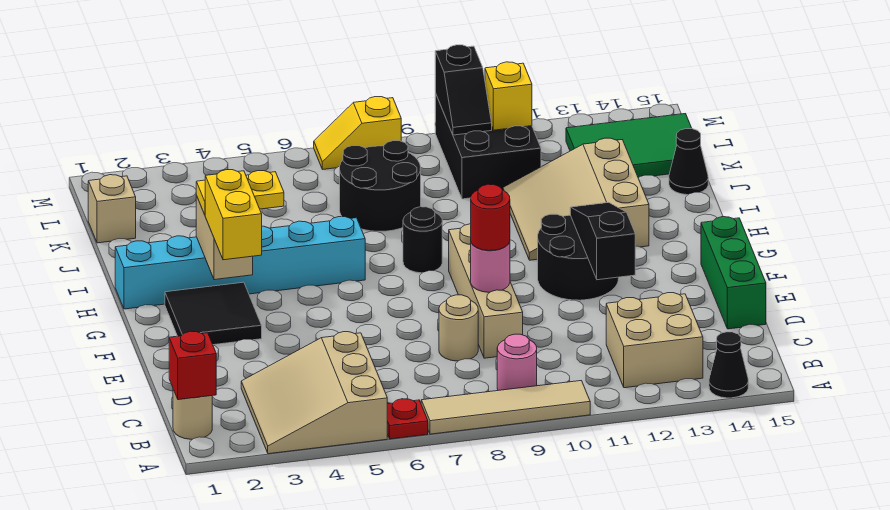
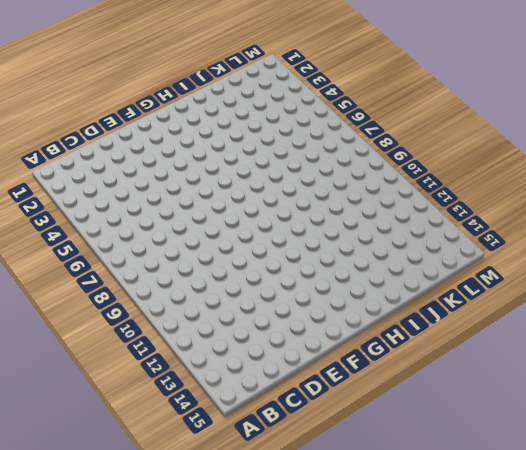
none -> tan 3x3 slope [241,332,387,454]
none -> red 1x1 plate [387,399,428,439]
none -> tan 1x4 tile [421,381,590,434]
none -> black 1x1 cone [709,332,748,398]

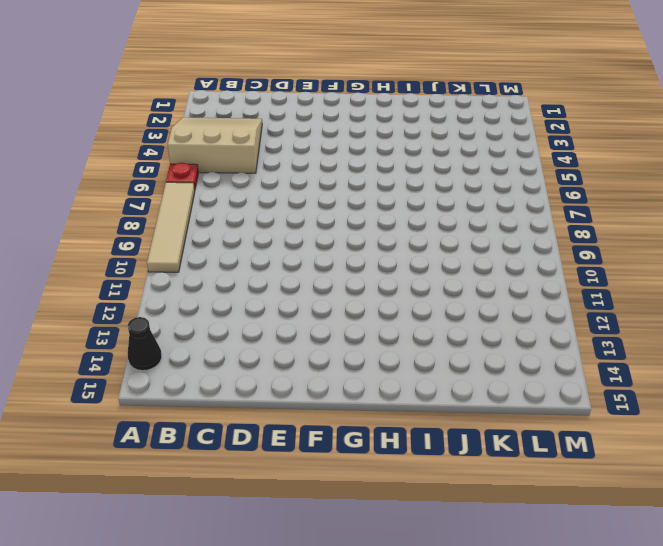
none -> tan 1x1 round brick [173,390,212,439]
none -> pink 1x1 round brick [497,334,537,390]
none -> tan 2x2 brick [606,293,703,388]
none -> tan 1x1 round brick [439,295,478,361]

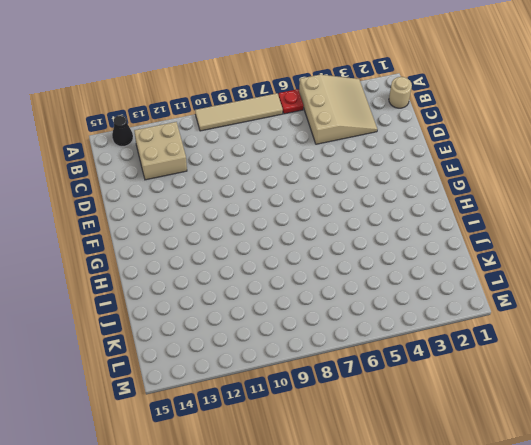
none -> pink 1x1 round brick [497,334,537,390]
none -> tan 1x1 round brick [439,295,478,361]
none -> tan 1x4 brick [449,224,523,358]
none -> green 1x3 brick [701,217,766,329]

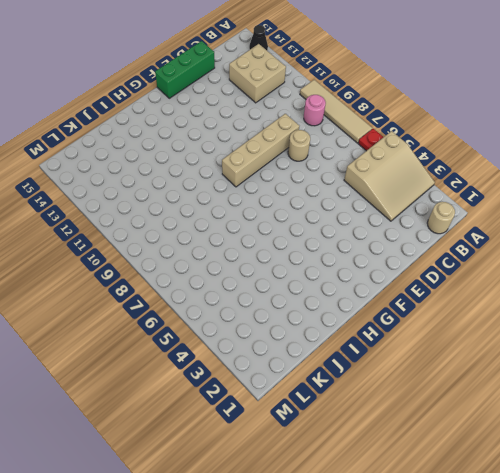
none -> black 2x2 tile [165,282,262,345]
none -> black 2x2 round brick [538,214,619,300]
none -> cyan 1x6 brick [115,217,365,309]
none -> black 1x1 round brick [403,207,442,273]

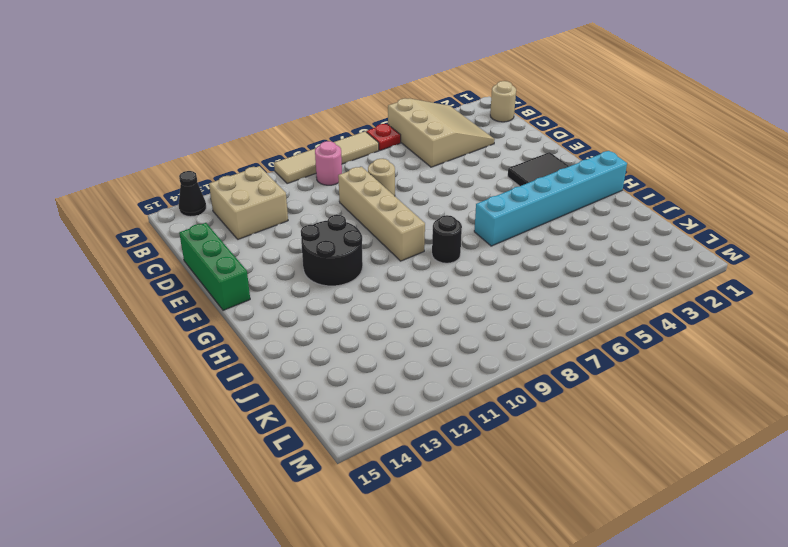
none -> tan 3x3 slope [503,138,649,260]
none -> black 2x2 round brick [340,141,421,231]
none -> black 1x1 cone [669,129,708,195]
none -> tan 1x1 brick [88,175,136,243]

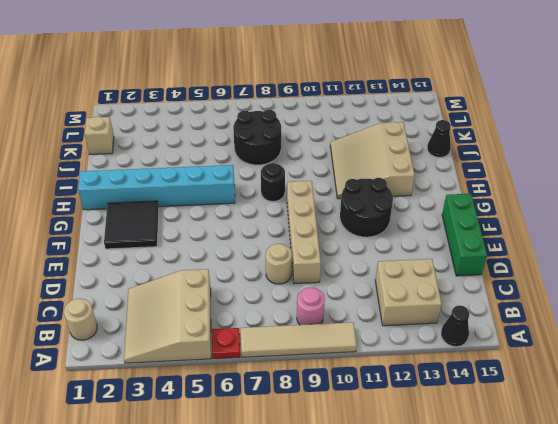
none -> black 2x3 brick [435,93,541,199]
none -> green 2x3 tile [566,114,692,178]
none -> yellow 1x2 slope [314,97,401,170]
none -> red 1x1 brick [169,331,216,400]

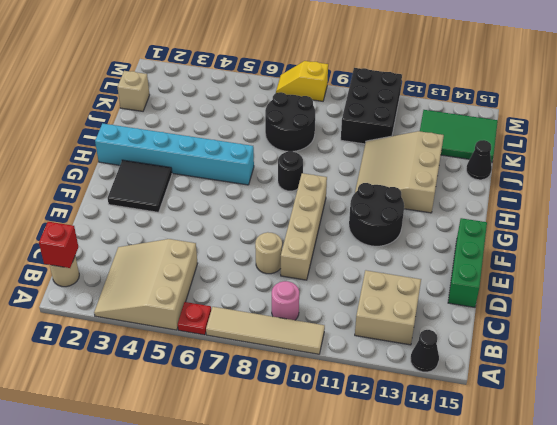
none -> pink 1x1 round brick [471,242,510,292]
none -> black 1x3 slope [570,202,635,280]
none -> tan 1x2 brick [196,196,253,280]
none -> black 1x2 slope [435,45,492,135]

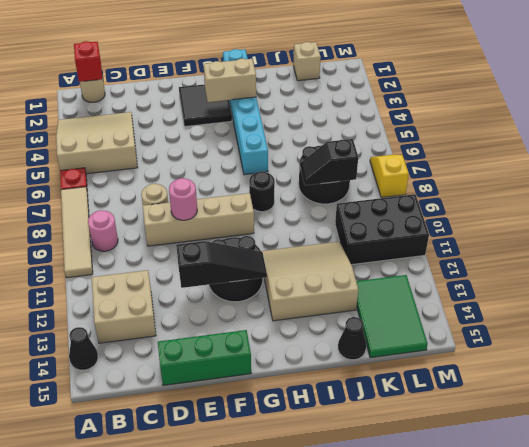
black 1x2 slope [300,139,358,185] -> black 1x2 slope moved to [435,45,492,135]
none -> yellow 1x1 brick [485,62,532,130]
none -> red 1x1 round brick [471,184,510,251]
none -> yellow 1x2 brick [205,170,262,260]
none -> yellow 1x2 plate [196,171,284,215]

